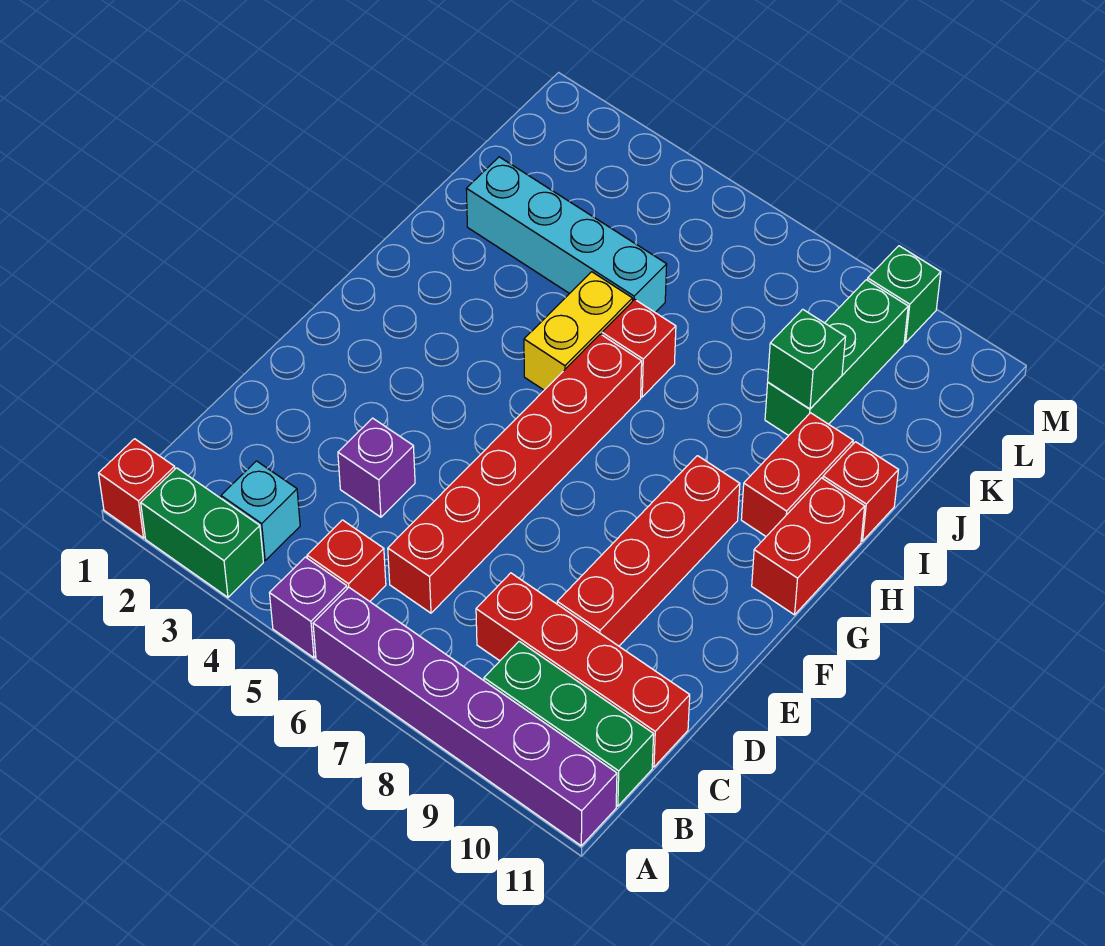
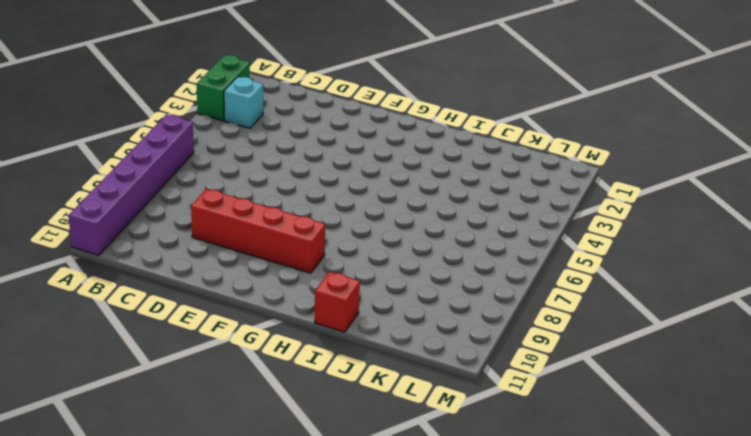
none -> red 1x1 brick [99,439,175,538]
none -> purple 1x1 brick [270,557,347,658]
none -> red 1x1 brick [307,520,386,601]

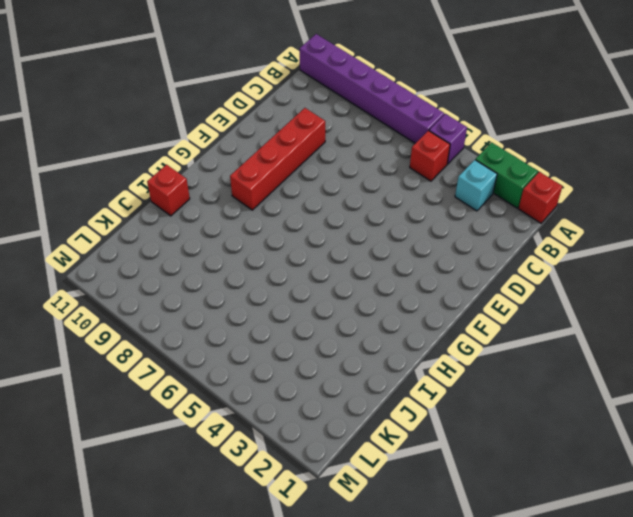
none -> green 1x3 brick [484,641,654,806]
none -> red 1x6 brick [388,334,642,613]
none -> red 1x4 brick [476,573,690,767]

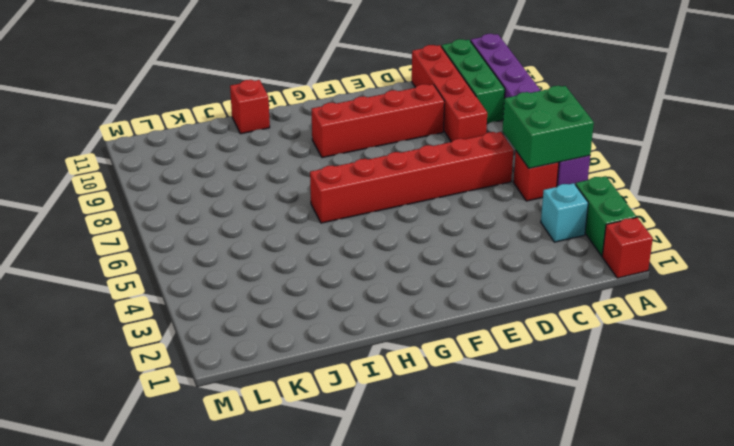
green 2x2 brick [502,86,594,168] -> none
none -> purple 1x1 brick [338,418,415,517]
none -> red 1x2 brick [752,478,865,615]
none -> yellow 1x2 brick [524,272,633,390]

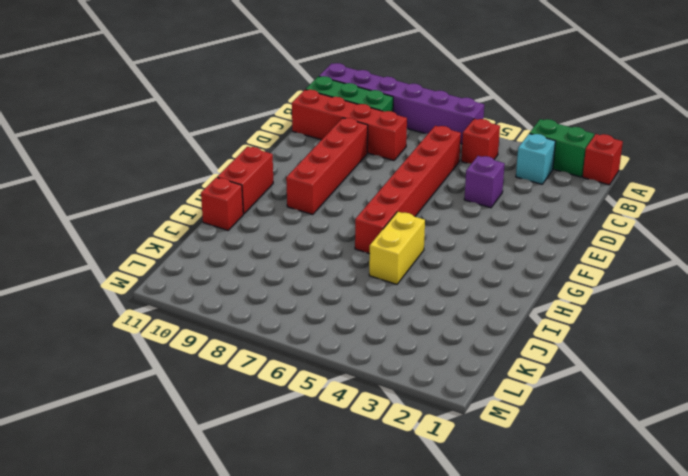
none -> purple 1x1 brick [270,557,347,658]
none -> red 1x2 brick [741,413,853,536]
none -> red 1x1 brick [602,299,676,397]

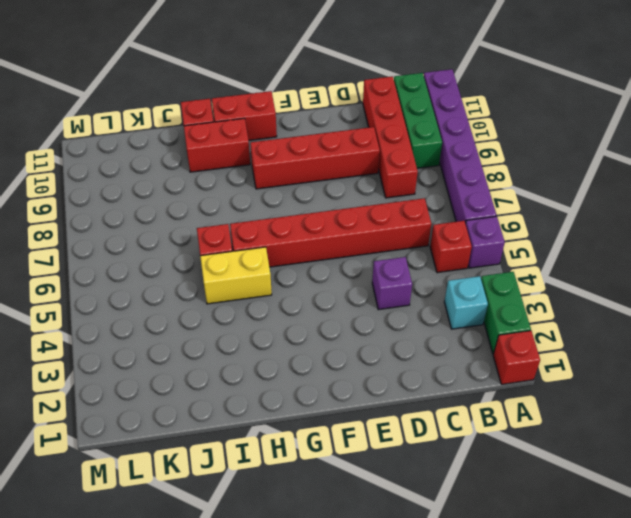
none -> cyan 1x4 brick [466,157,667,312]
none -> green 1x3 brick [765,280,908,436]
none -> green 1x1 brick [868,246,941,343]

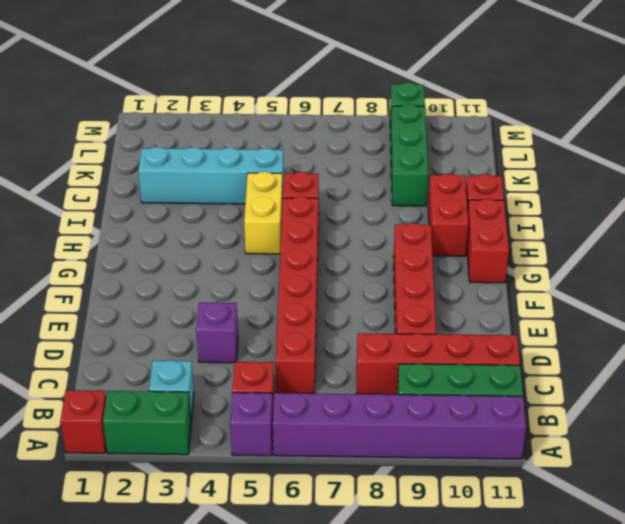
none -> green 1x1 brick [768,309,845,409]

